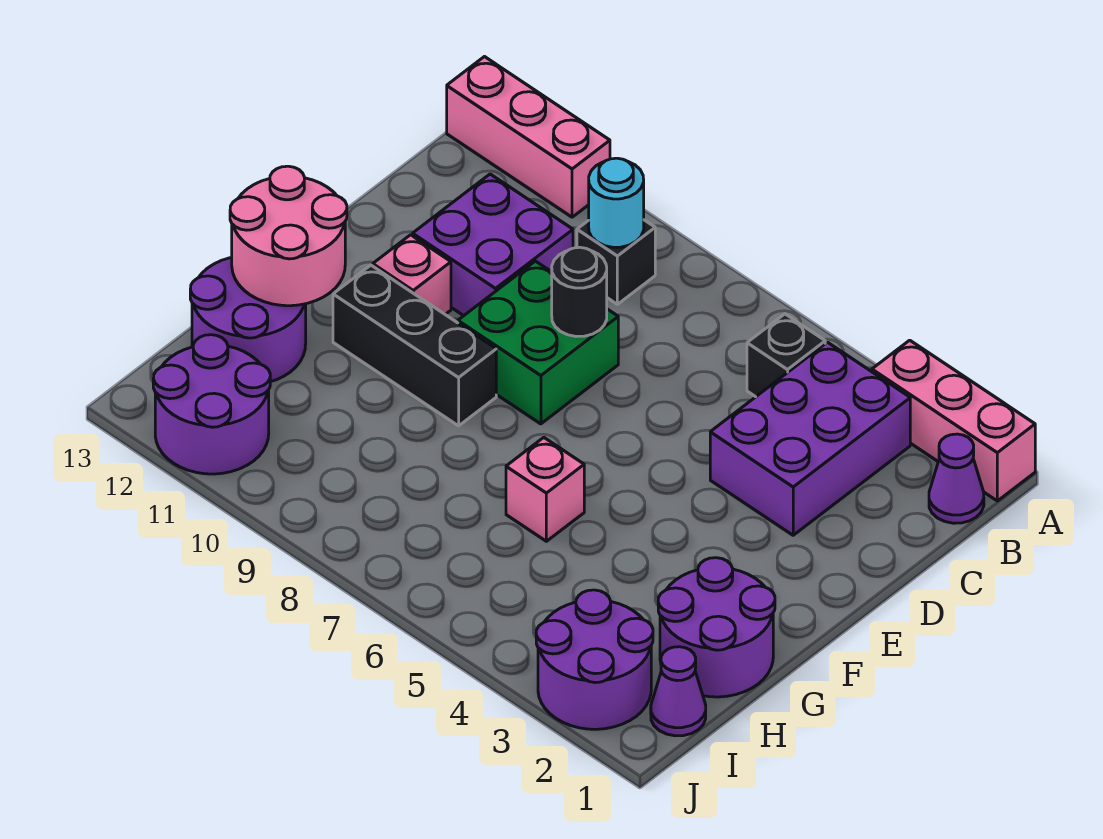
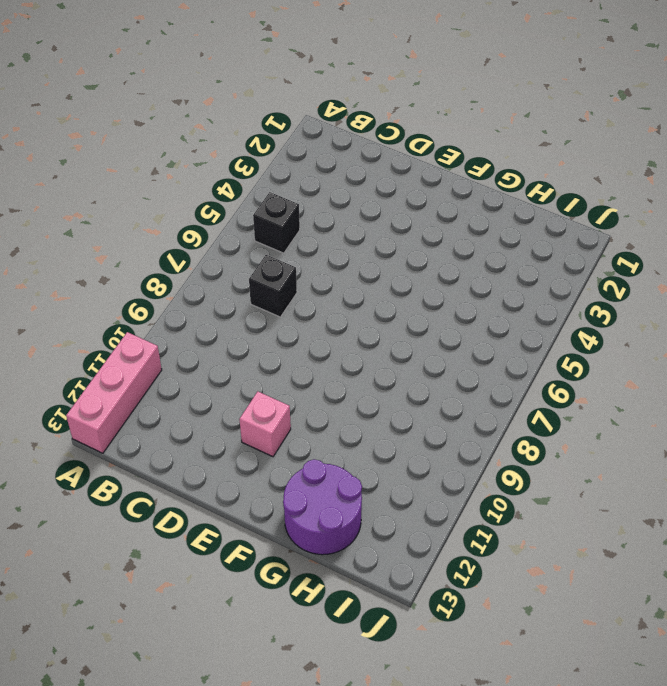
black 1x1 brick [249,255,297,317] -> black 1x1 brick moved to [577,220,655,304]
none -> pink 1x3 brick [872,340,1035,501]
none -> purple 1x1 cone [929,434,984,523]
none -> purple 2x3 brick [710,342,910,535]

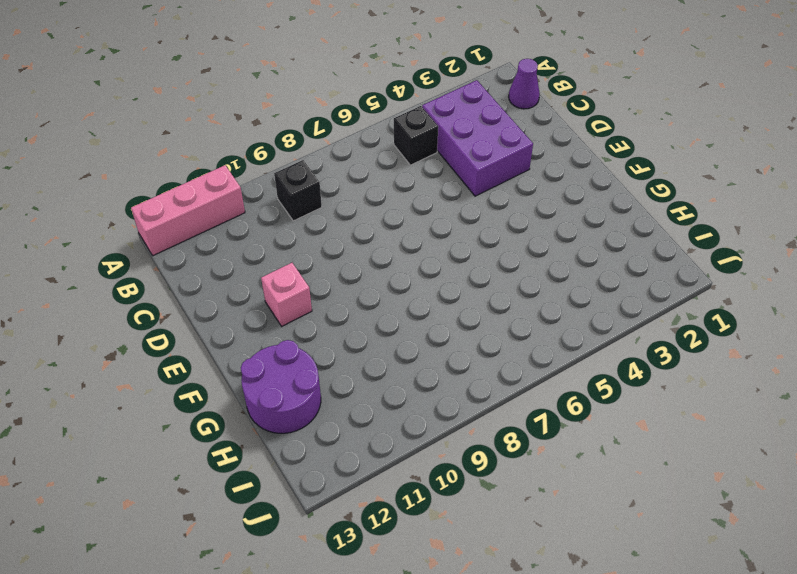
none -> pink 1x3 brick [872,340,1035,501]
none -> purple 2x2 brick [413,174,573,316]
none -> green 2x2 brick [458,261,618,424]

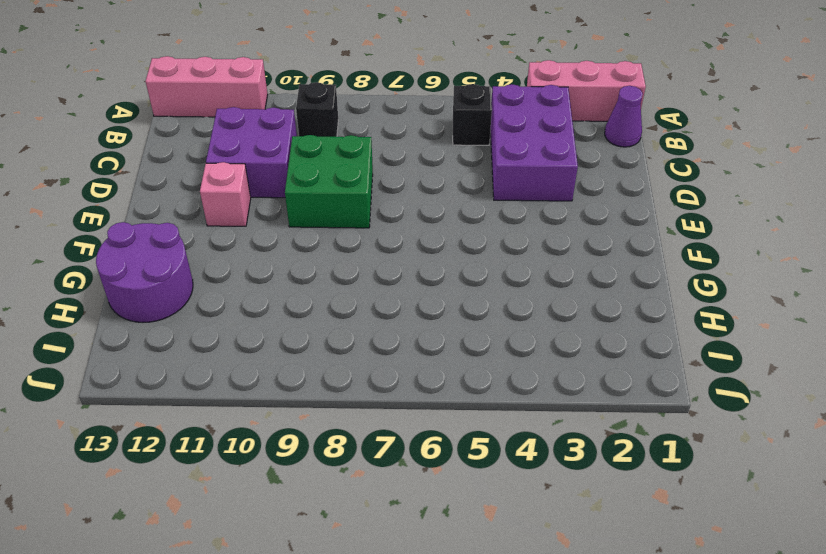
none -> black 1x3 brick [333,265,496,426]
none -> purple 2x2 round brick [658,558,775,697]
none -> pink 1x1 brick [506,437,584,541]

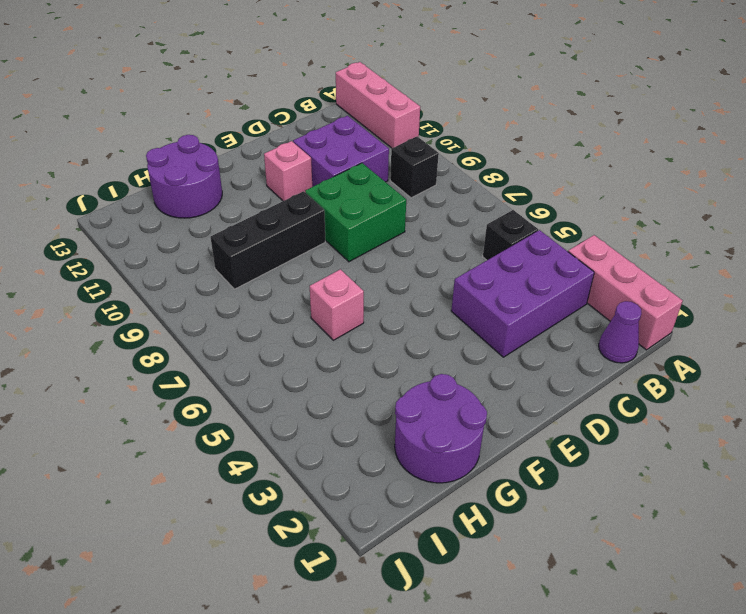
black 1x3 brick [210,191,325,289] -> black 1x3 brick turned to [333,265,496,426]
none -> purple 1x1 cone [651,647,706,736]
none -> purple 2x2 round brick [536,590,653,729]
none -> purple 2x2 round brick [153,335,270,474]

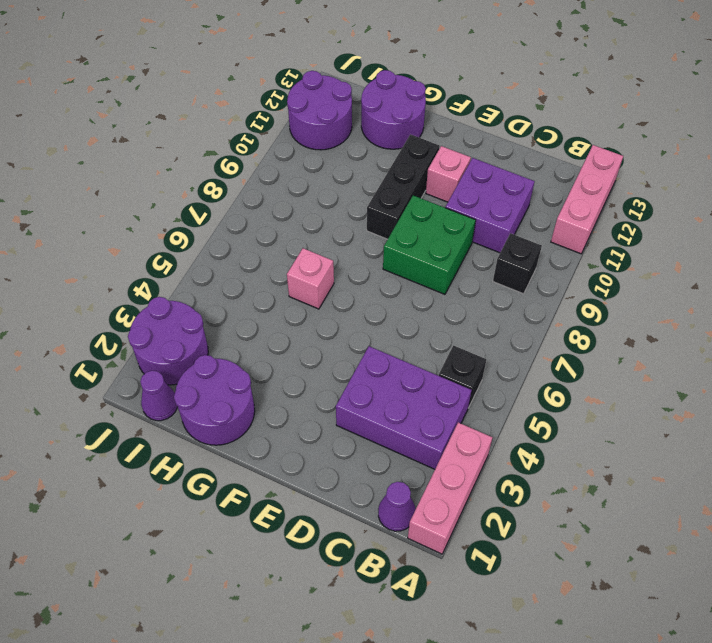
none -> cyan 1x1 round brick [589,158,644,247]
none -> black 1x1 round brick [552,247,607,336]
none -> pink 2x2 round brick [230,166,347,306]

